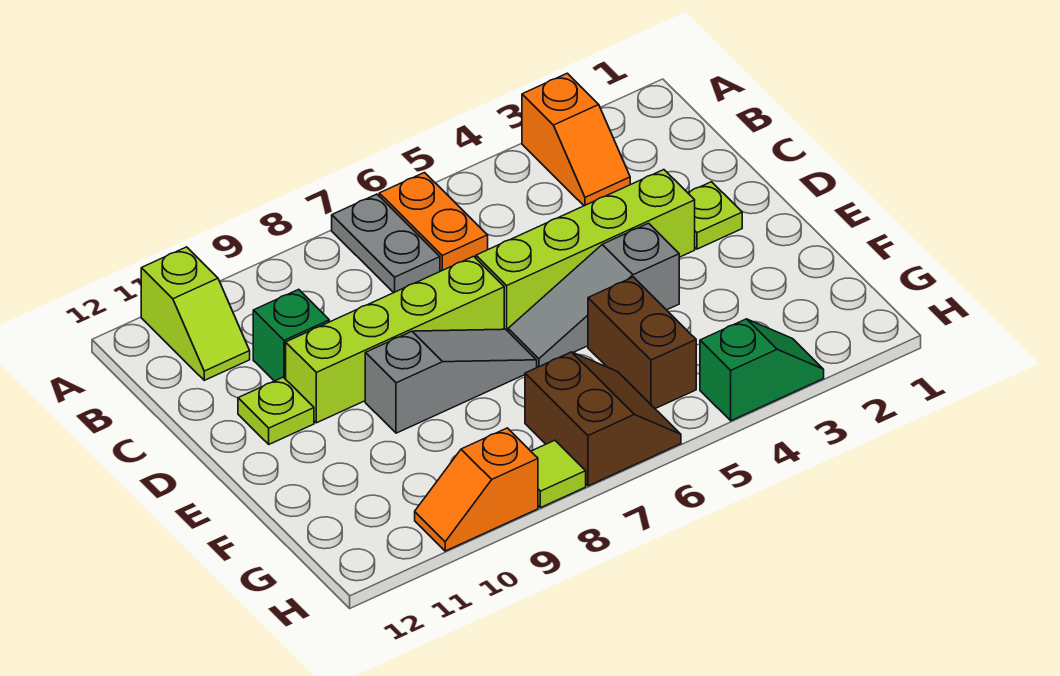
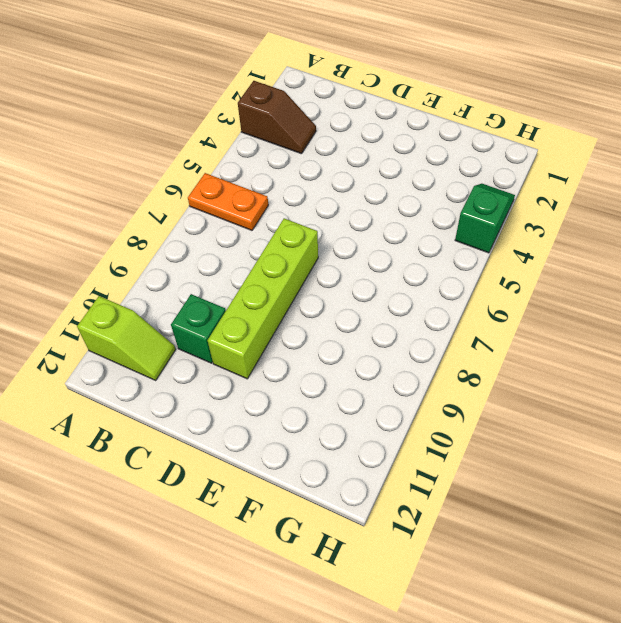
brown 1x2 slope [238,81,316,154] -> orange 1x2 slope [522,73,630,206]
none -> grey 1x2 plate [332,194,440,293]
none -> lime 1x1 plate [688,182,742,249]
none -> lime 1x4 brick [476,170,695,331]

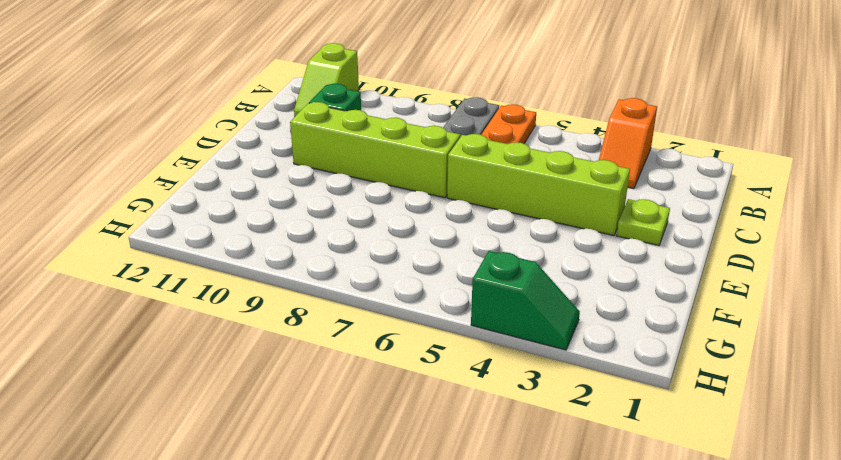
none -> lime 1x1 plate [238,377,314,444]
none -> grey 1x3 slope [508,223,679,367]
none -> grey 1x3 slope [365,329,537,433]

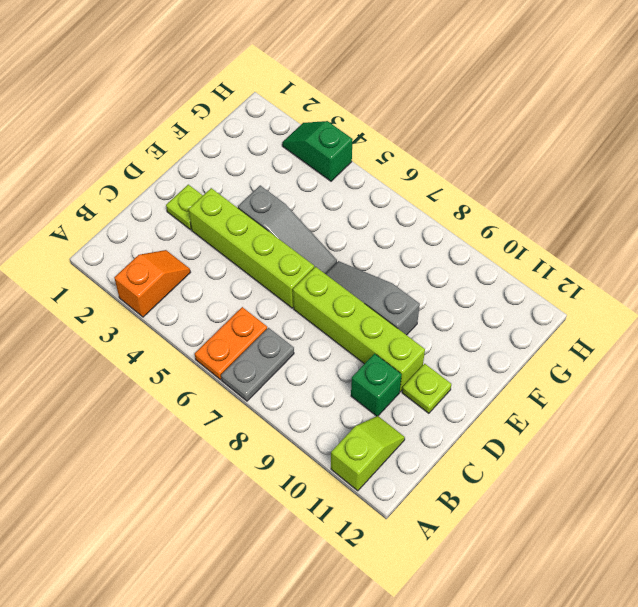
none -> brown 1x2 brick [588,277,696,409]
none -> brown 2x2 slope [525,352,681,486]
none -> lime 1x1 tile [531,440,586,508]

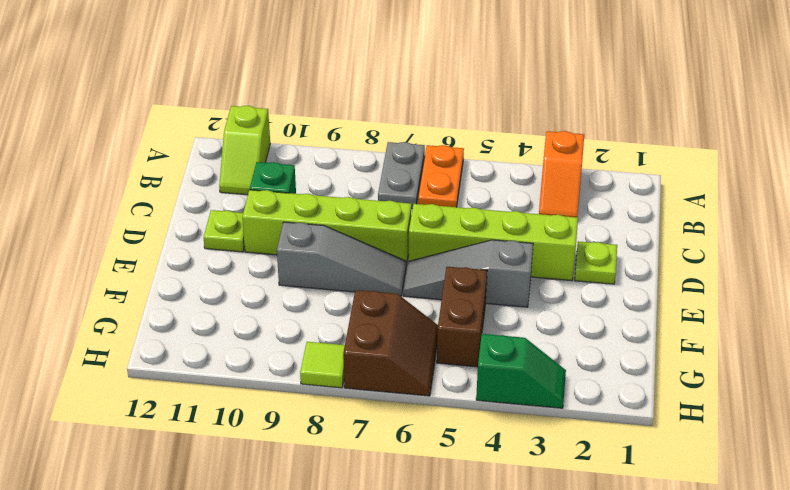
none -> orange 1x2 slope [415,428,538,551]

